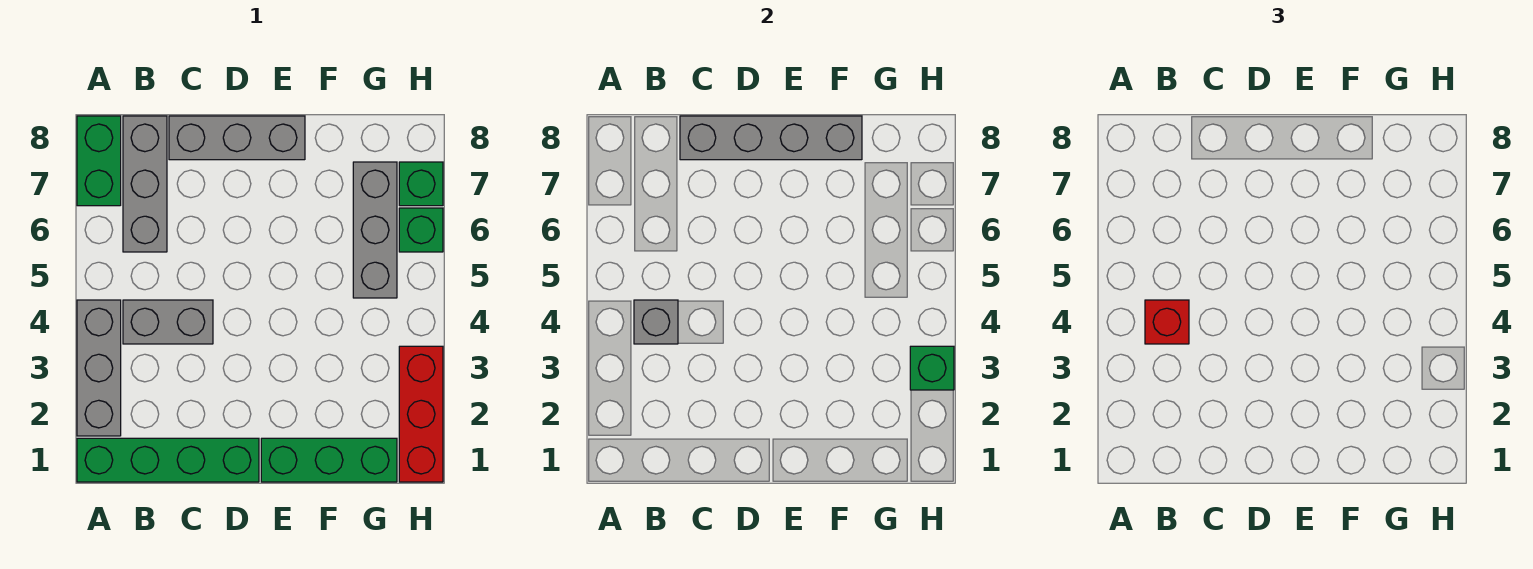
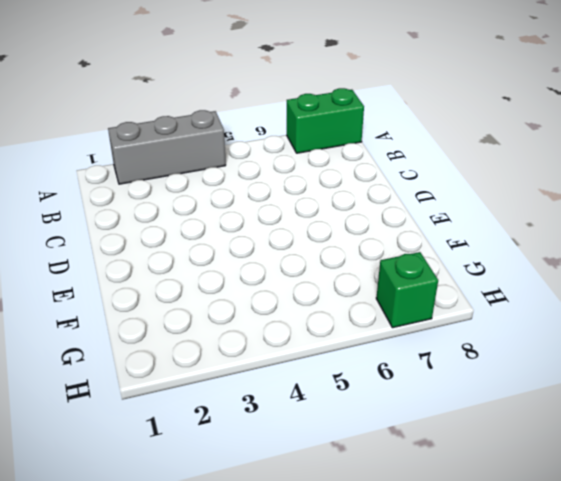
none -> green 1x4 brick [77,438,259,482]
none -> grey 1x2 brick [123,300,213,344]
none -> grey 1x3 brick [123,116,167,252]

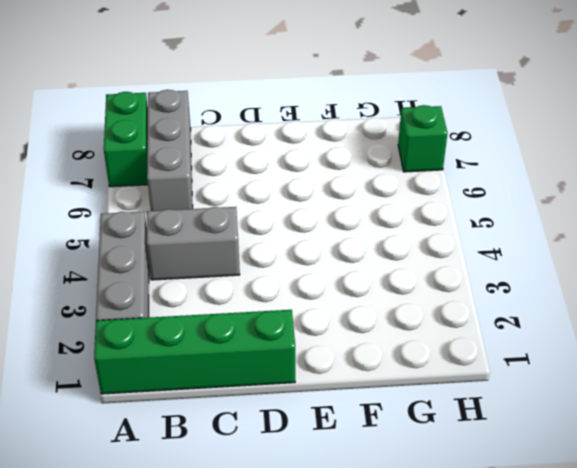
none -> grey 1x3 brick [169,116,305,160]
none -> green 1x3 brick [261,438,397,482]
none -> grey 1x3 brick [353,162,397,298]

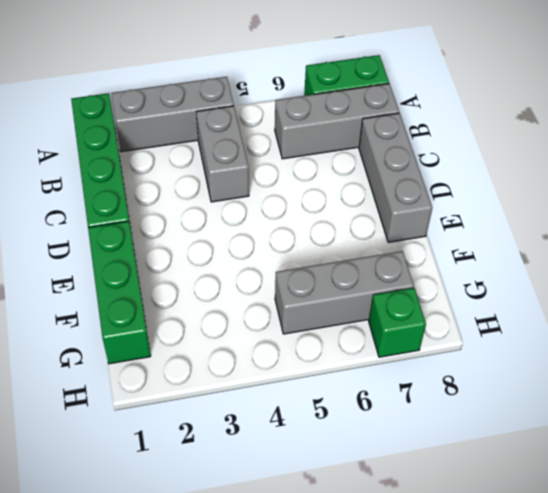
none -> red 1x3 brick [399,346,443,482]
none -> green 1x1 brick [399,208,443,252]
none -> grey 1x1 brick [634,300,678,344]

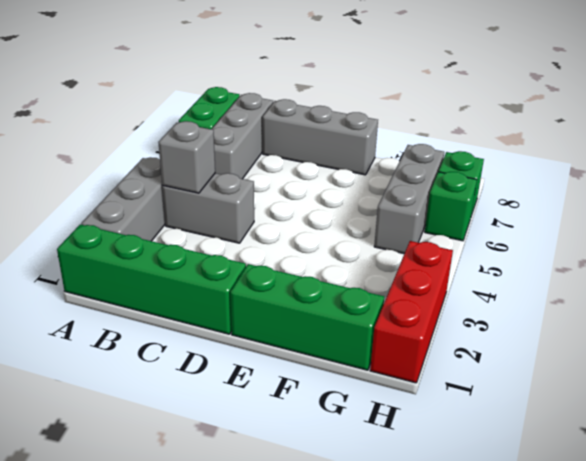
none -> grey 1x4 brick [680,116,862,160]
none -> green 1x1 brick [910,346,954,390]
none -> red 1x1 brick [1145,300,1189,344]

